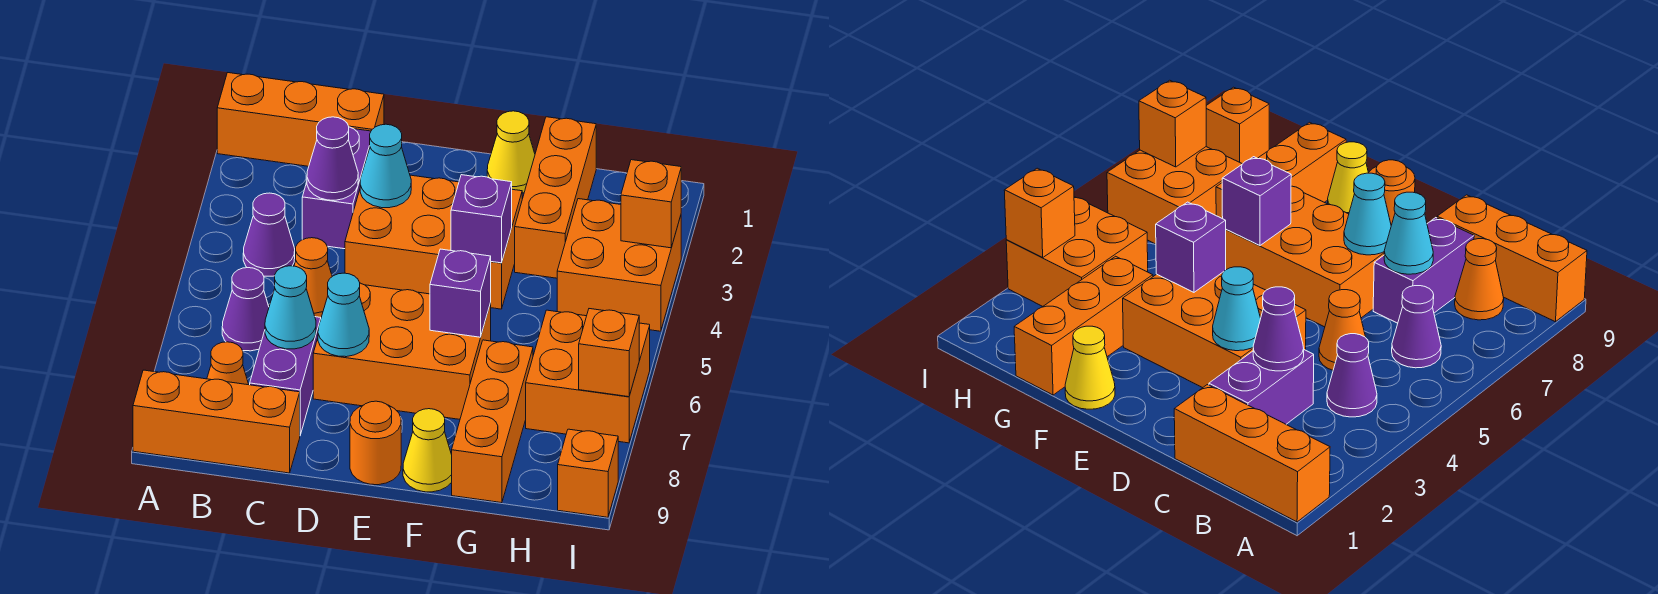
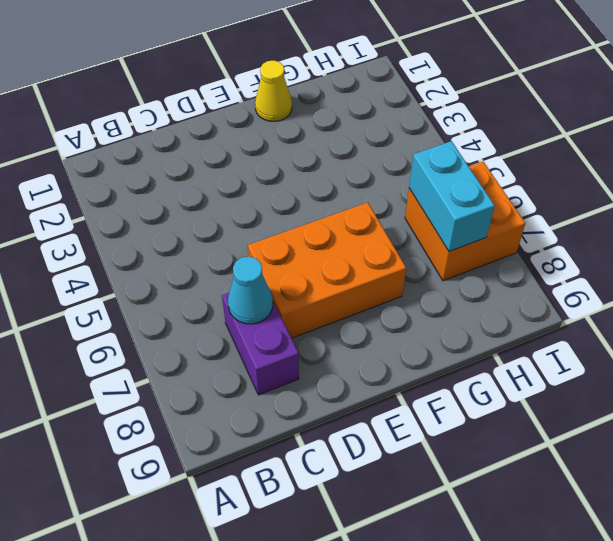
cyan 1x2 brick [409,141,495,251] -> none
none -> orange 1x3 brick [217,73,384,166]
none -> orange 1x3 brick [133,370,300,473]
none -> purple 1x1 cone [243,193,295,276]

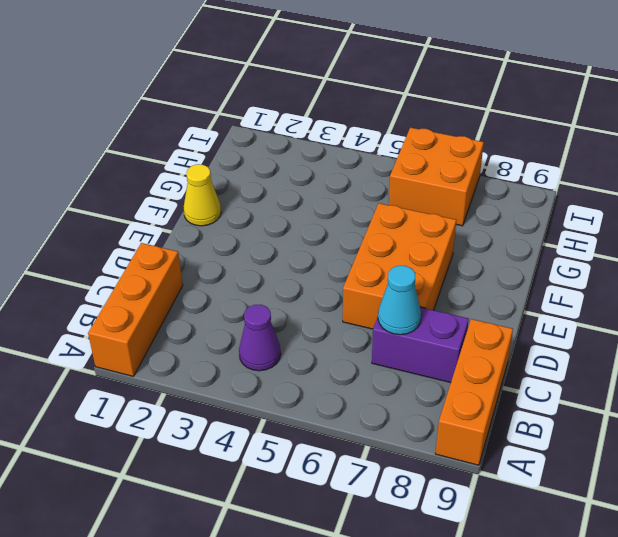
none -> purple 1x1 cone [222,268,269,351]
none -> orange 1x1 cone [207,342,249,385]
none -> purple 1x2 brick [302,127,371,249]

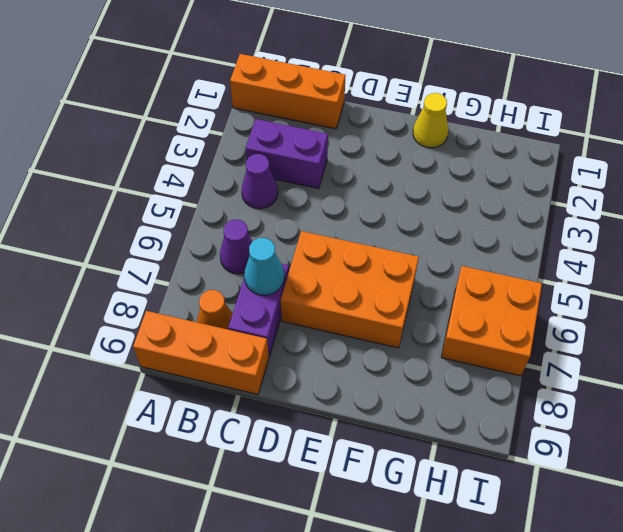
purple 1x2 brick [246,119,328,189] -> purple 1x2 brick turned to [302,127,371,249]
none -> orange 1x1 cone [294,238,332,318]
none -> orange 2x3 brick [345,175,522,309]
none -> orange 1x1 round brick [350,401,401,485]

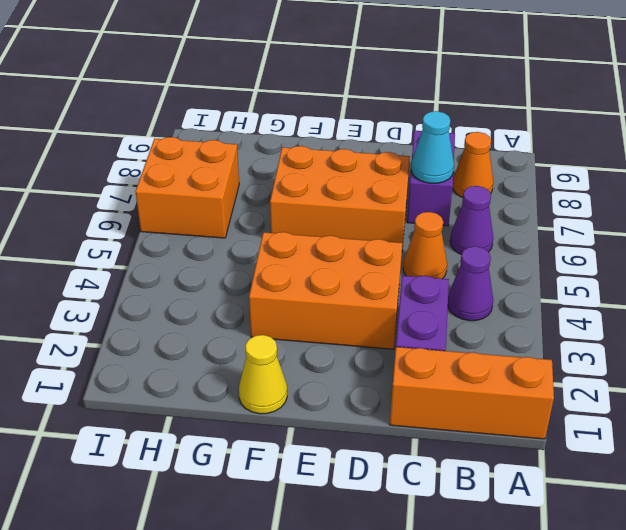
none -> orange 1x3 brick [133,370,300,473]
none -> orange 1x1 round brick [350,401,401,485]
none -> yellow 1x1 cone [403,409,452,492]

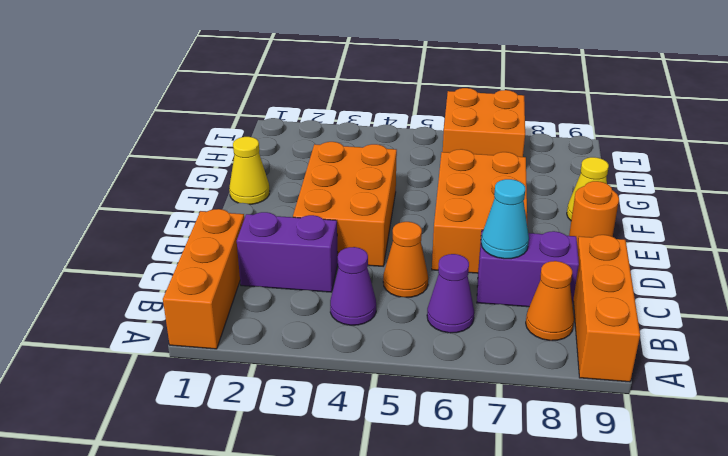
none -> orange 1x3 brick [515,117,596,278]
none -> orange 1x3 brick [452,340,533,503]
none -> orange 2x2 brick [557,199,681,331]

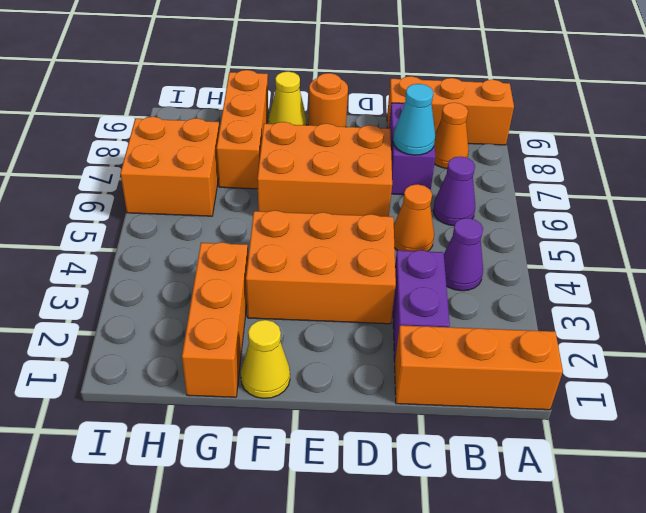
none -> orange 2x2 brick [557,199,681,331]
none -> orange 1x1 brick [558,429,618,517]
none -> purple 1x1 cone [307,117,358,200]

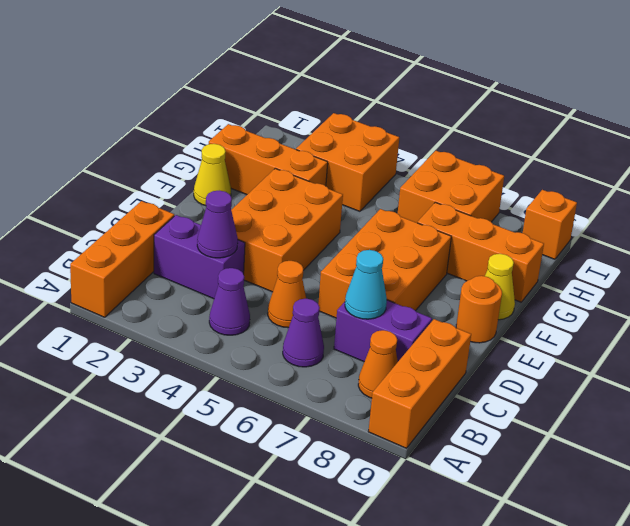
none -> cyan 1x1 cone [360,124,411,208]
none -> cyan 1x1 cone [318,273,369,357]
none -> purple 1x1 brick [451,175,512,263]

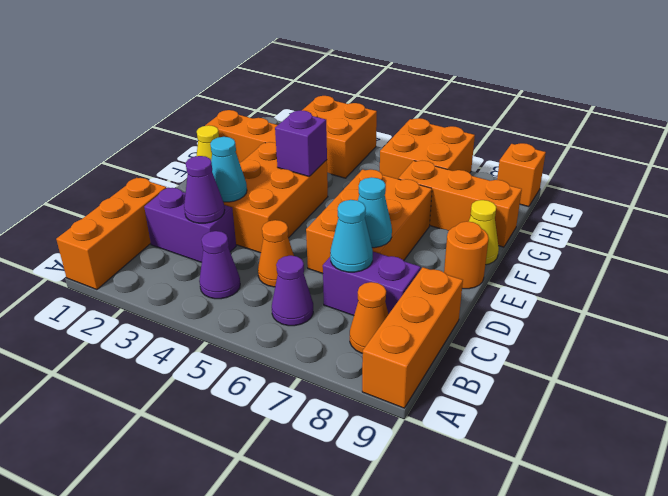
none -> purple 1x1 brick [430,249,491,337]
none -> orange 1x1 brick [621,160,681,248]
none -> orange 1x1 brick [579,309,639,397]

